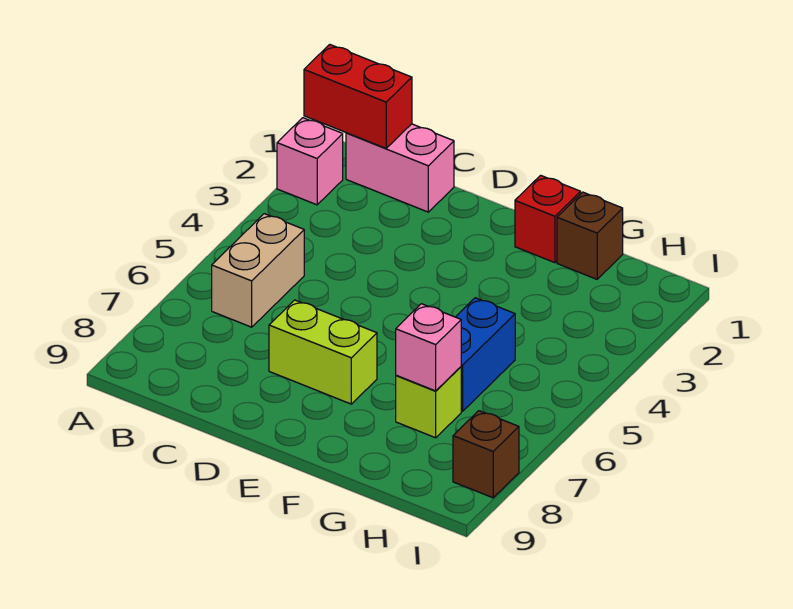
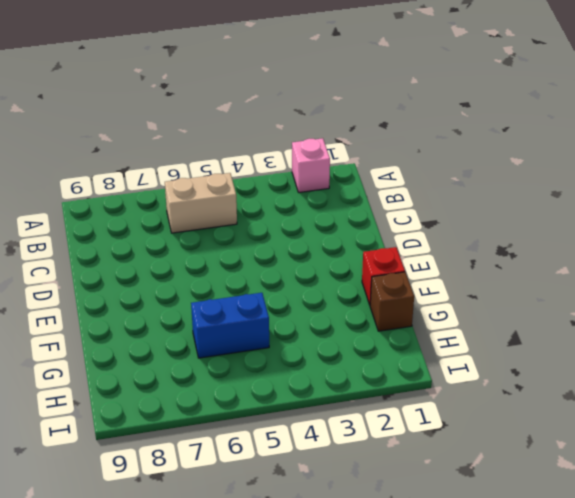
none -> pink 1x2 brick [346,124,454,212]
none -> lime 1x2 brick [269,300,377,404]

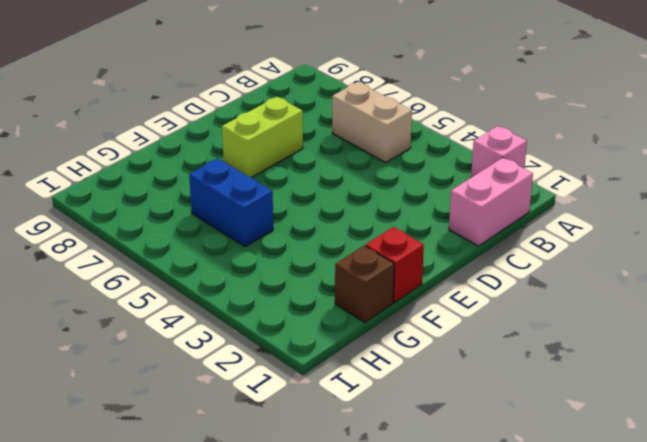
none -> lime 1x1 brick [396,367,461,438]
none -> brown 1x1 brick [453,411,519,498]

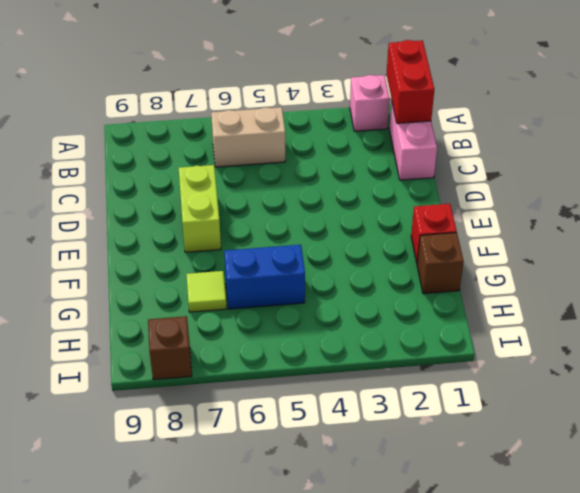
lime 1x1 tile [186,271,227,312] -> lime 1x1 brick [396,367,461,438]
none -> pink 1x1 brick [396,304,461,391]

